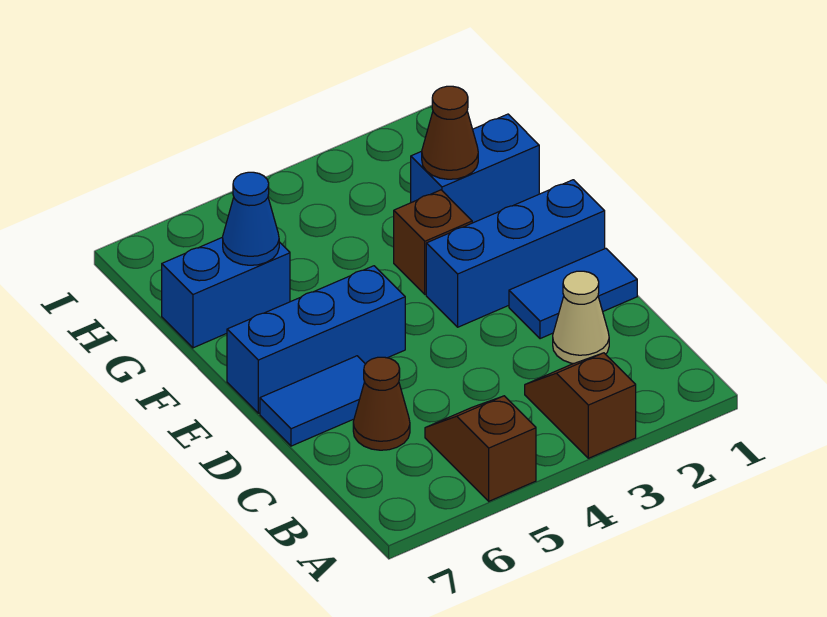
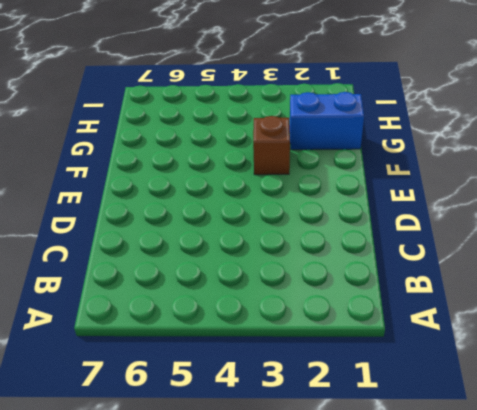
none -> brown 1x2 slope [525,353,636,458]
none -> brown 1x2 slope [425,396,536,501]
none -> tan 1x1 cone [553,271,609,364]

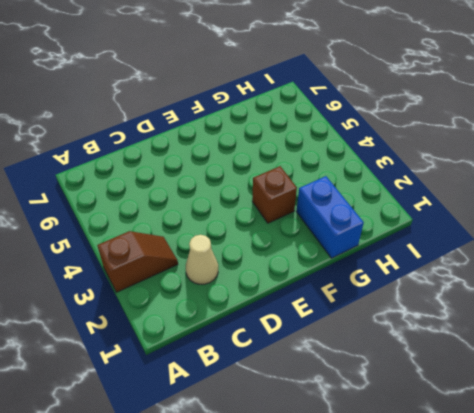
none -> brown 1x2 slope [425,396,536,501]
none -> brown 1x1 cone [353,357,410,450]
none -> blue 1x2 tile [509,248,637,339]

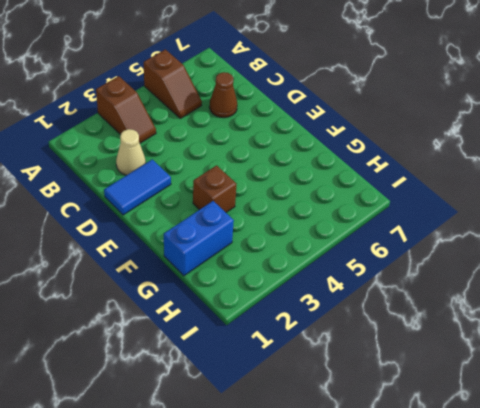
none -> blue 1x2 tile [260,356,365,446]
none -> blue 1x3 brick [426,180,605,327]
none -> blue 1x3 brick [227,266,405,413]

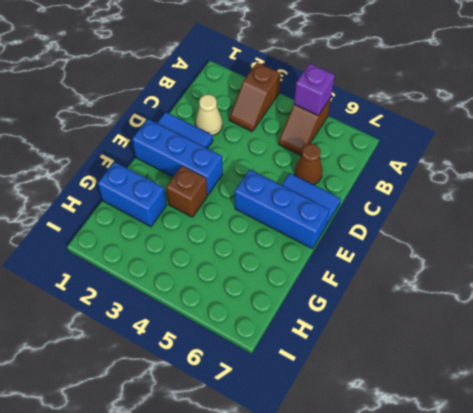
purple 1x1 brick [294,64,335,115] -> none
none -> blue 1x2 brick [162,237,290,348]
none -> brown 1x1 cone [422,86,478,179]
none -> blue 1x1 cone [223,172,279,265]

